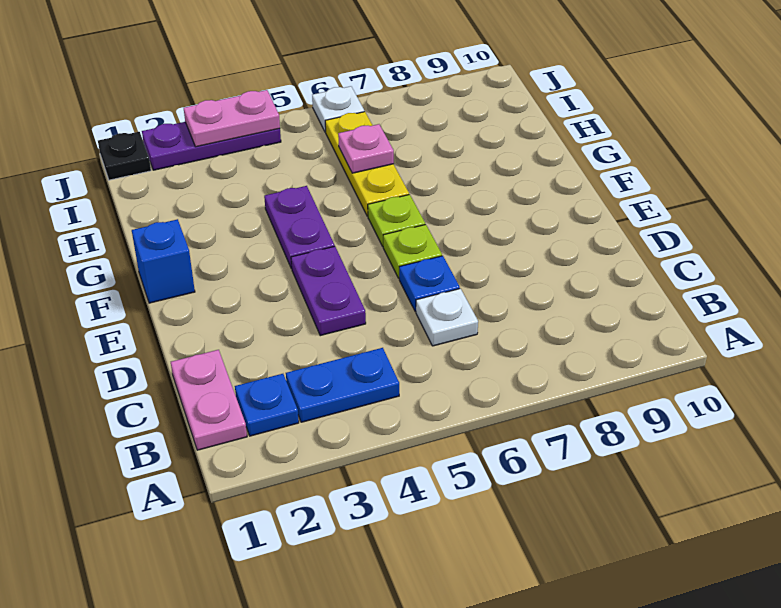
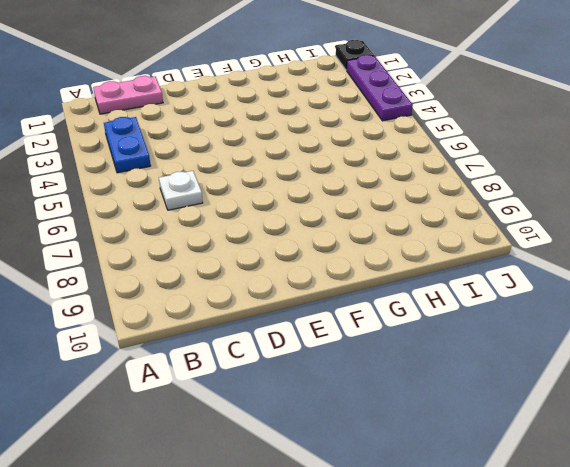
none -> blue 1x1 plate [235,374,299,436]
none -> purple 1x2 plate [291,246,366,336]
none -> blue 1x1 plate [399,256,460,311]

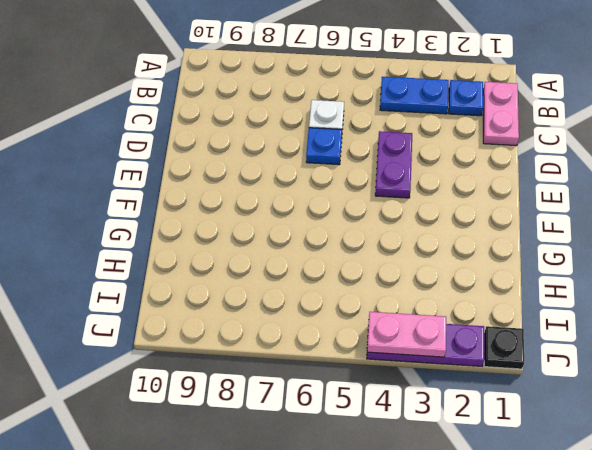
none -> lime 1x1 plate [383,224,442,278]
none -> blue 1x1 brick [132,219,195,303]
none -> purple 1x2 plate [264,186,335,268]

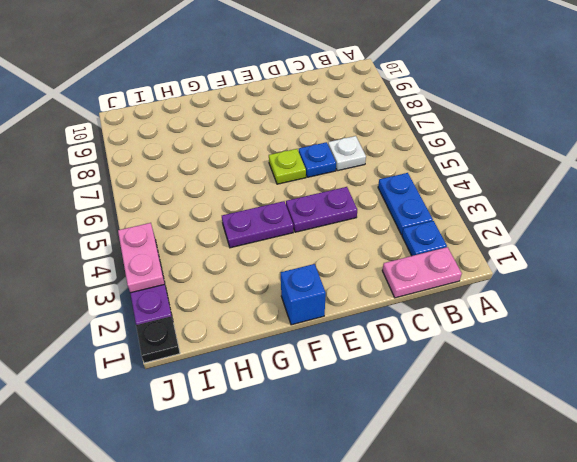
none -> lime 1x1 plate [368,195,425,246]
none -> yellow 1x3 plate [325,112,409,216]
none -> white 1x1 plate [312,86,364,132]

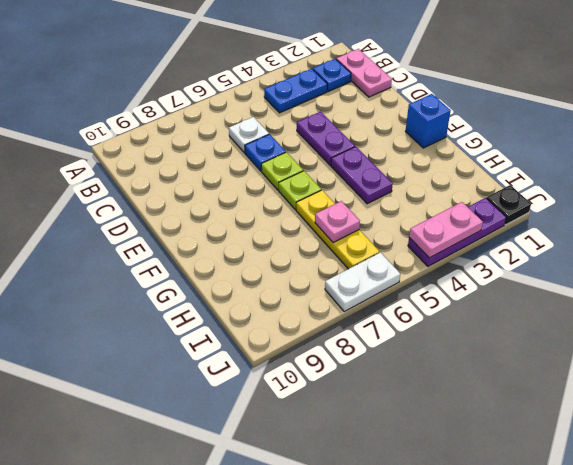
white 1x2 plate [325,253,400,312] -> white 1x1 plate [312,86,364,132]

